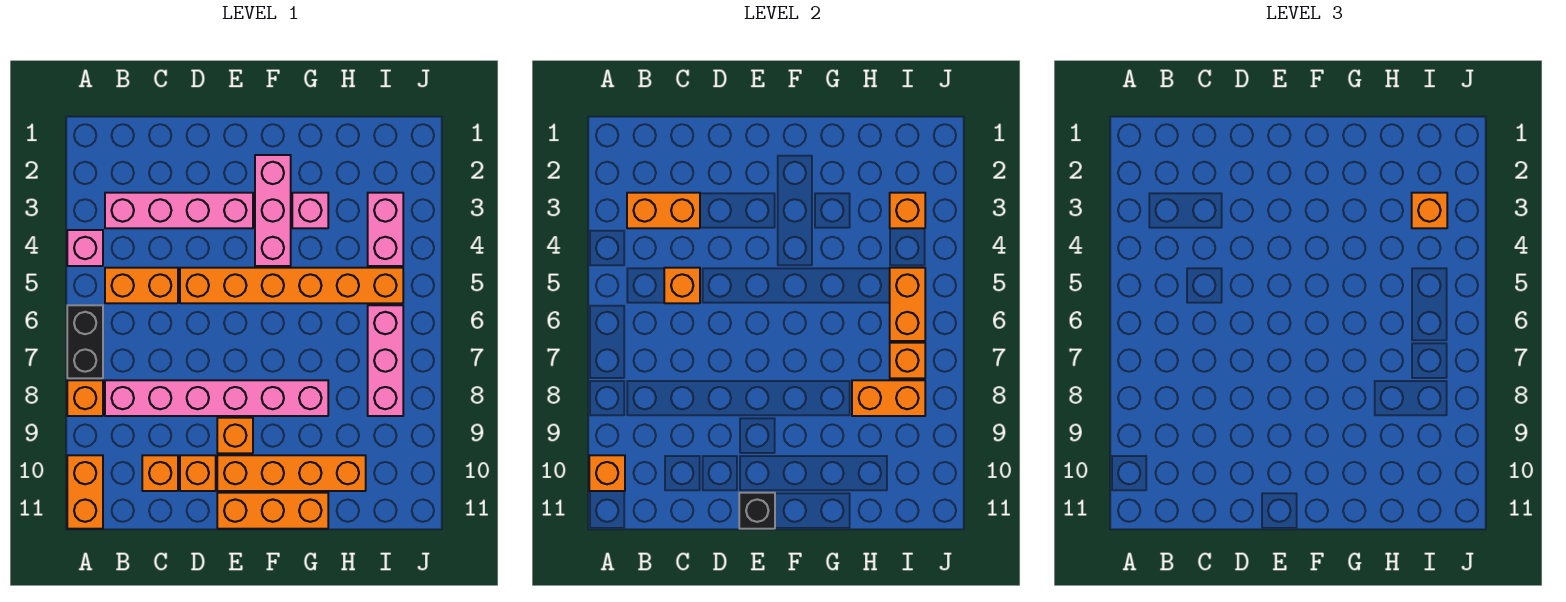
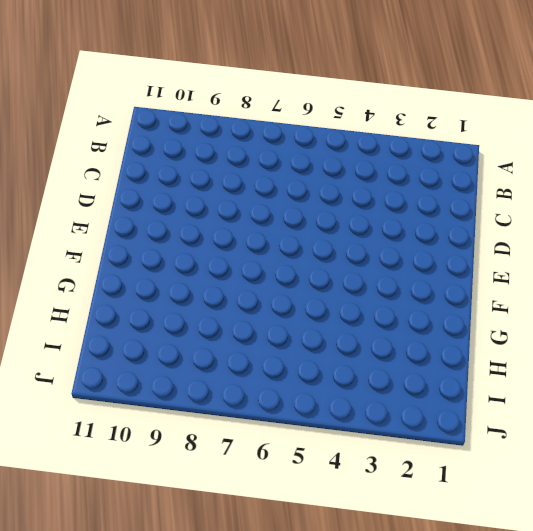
none -> pink 1x1 brick [67,230,103,266]
none -> black 1x2 brick [67,305,103,378]
none -> orange 1x1 brick [67,380,103,416]

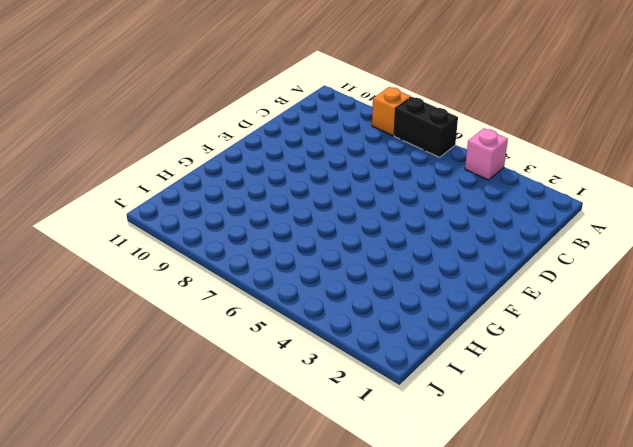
none -> orange 1x2 brick [67,455,103,529]
none -> pink 1x4 brick [105,193,253,228]
none -> orange 1x2 brick [105,268,178,303]

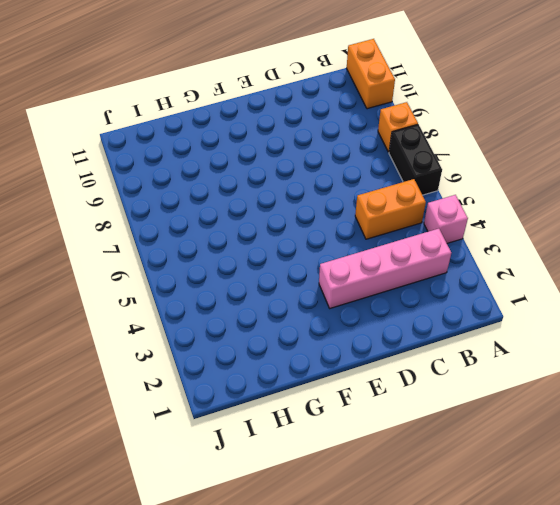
none -> pink 1x6 brick [105,380,328,416]
none -> orange 1x1 brick [142,455,178,491]
none -> orange 1x6 brick [180,268,403,303]

